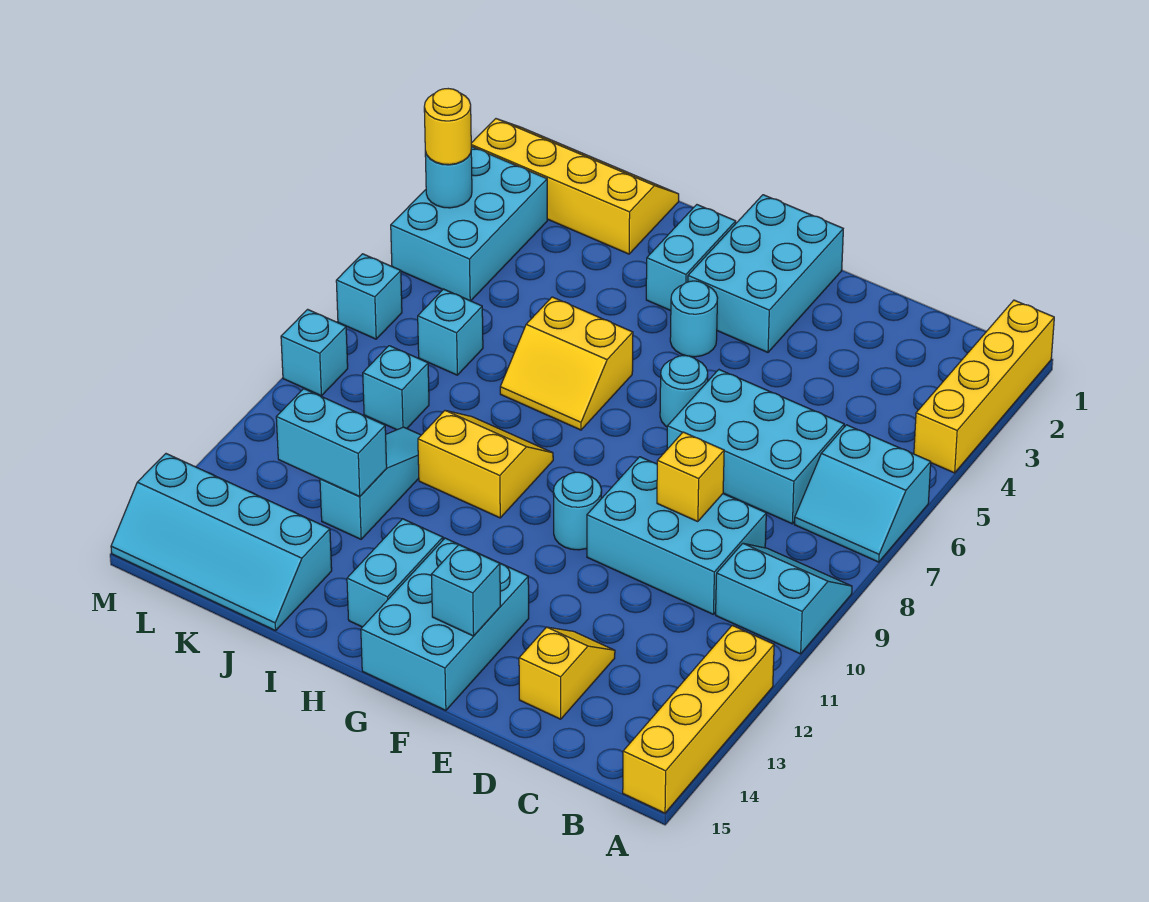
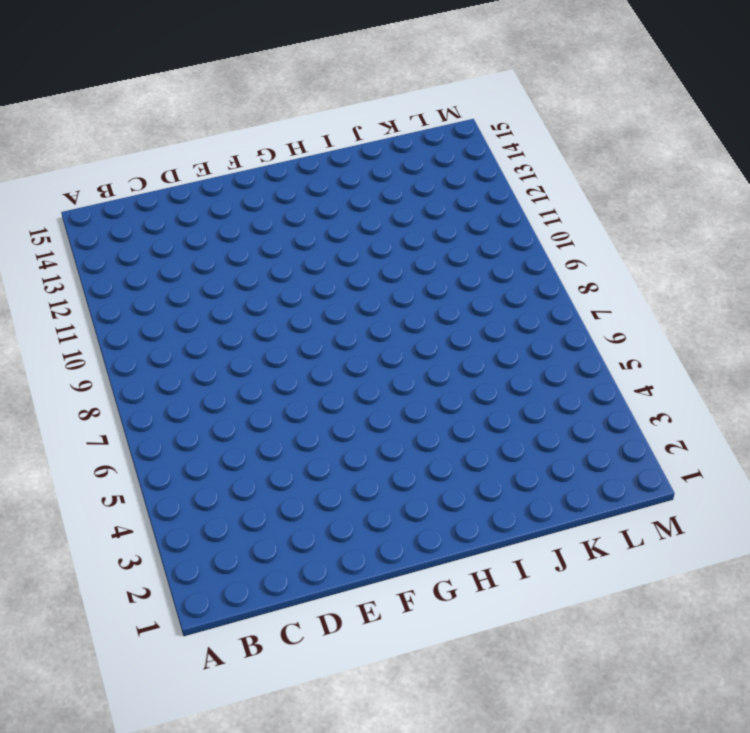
none -> yellow 1x4 brick [914,300,1054,473]
none -> cyan 2x2 slope [795,425,931,562]
none -> cyan 2x2 slope [716,543,852,654]

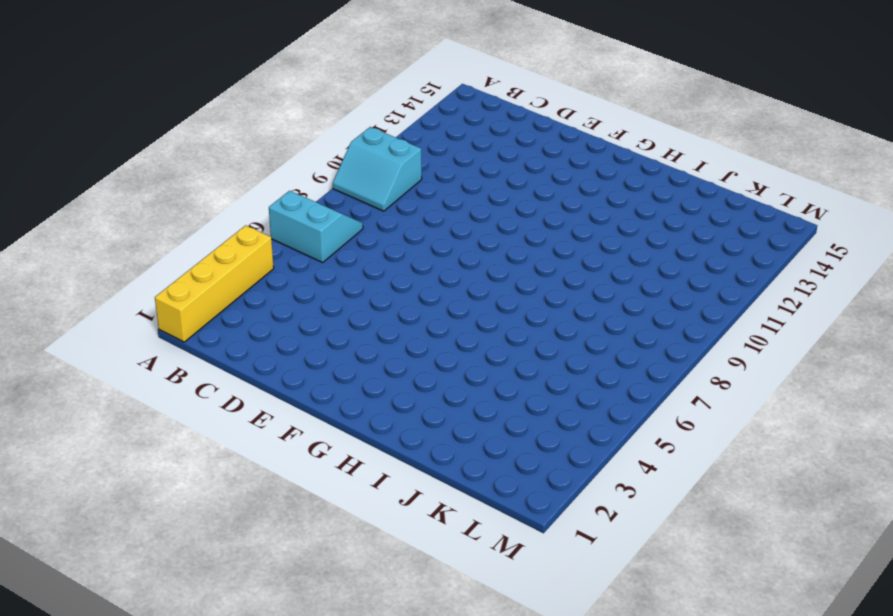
none -> yellow 1x4 brick [623,625,774,813]
none -> cyan 2x3 brick [667,370,844,524]
none -> cyan 2x3 brick [587,457,766,614]

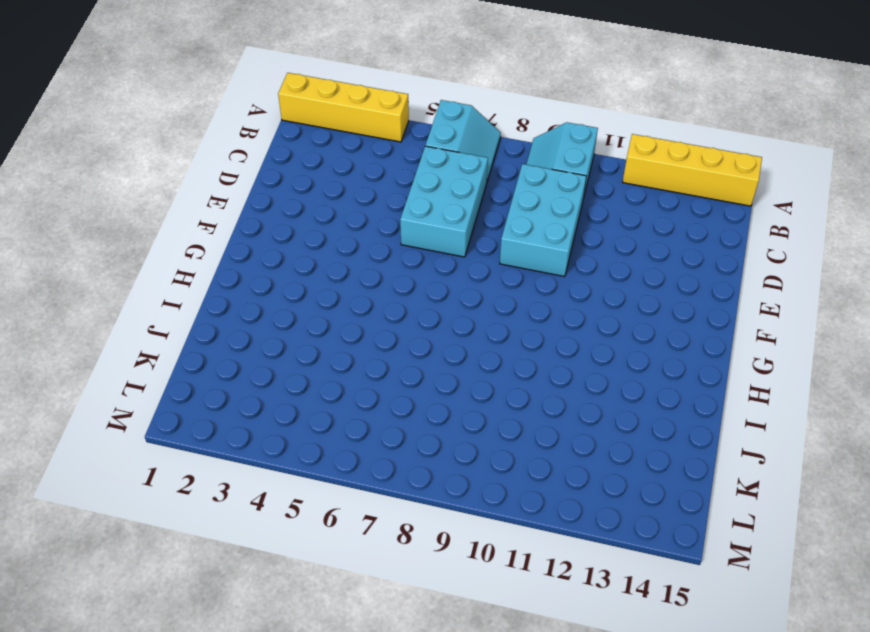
none -> yellow 1x2 slope [519,627,615,719]
none -> cyan 2x3 brick [688,195,843,352]
none -> cyan 1x1 round brick [660,356,708,427]

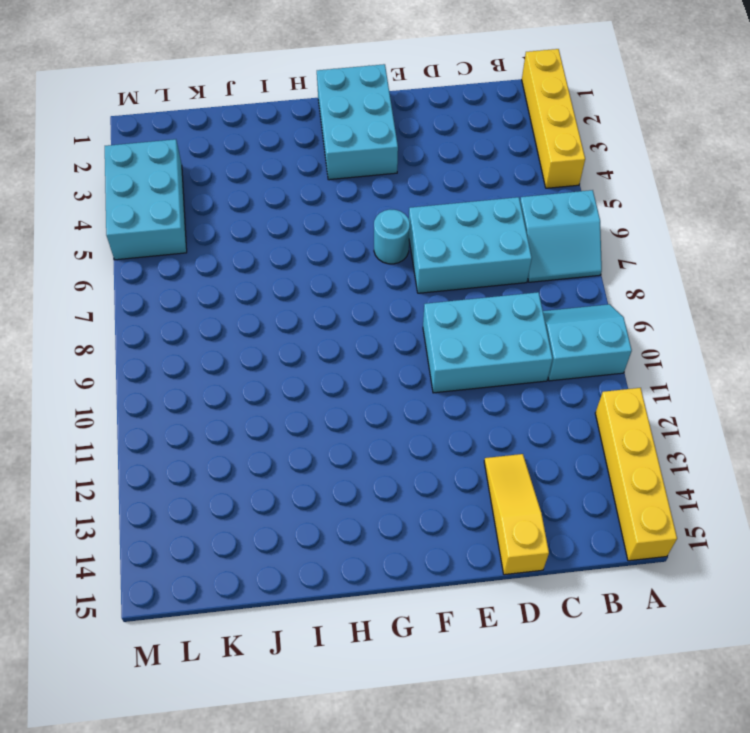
yellow 1x3 slope [484,454,549,575] -> yellow 1x2 slope [519,627,615,719]
none -> cyan 1x1 round brick [553,472,602,550]
none -> cyan 2x3 brick [361,538,529,710]
none -> cyan 1x1 round brick [670,281,718,357]

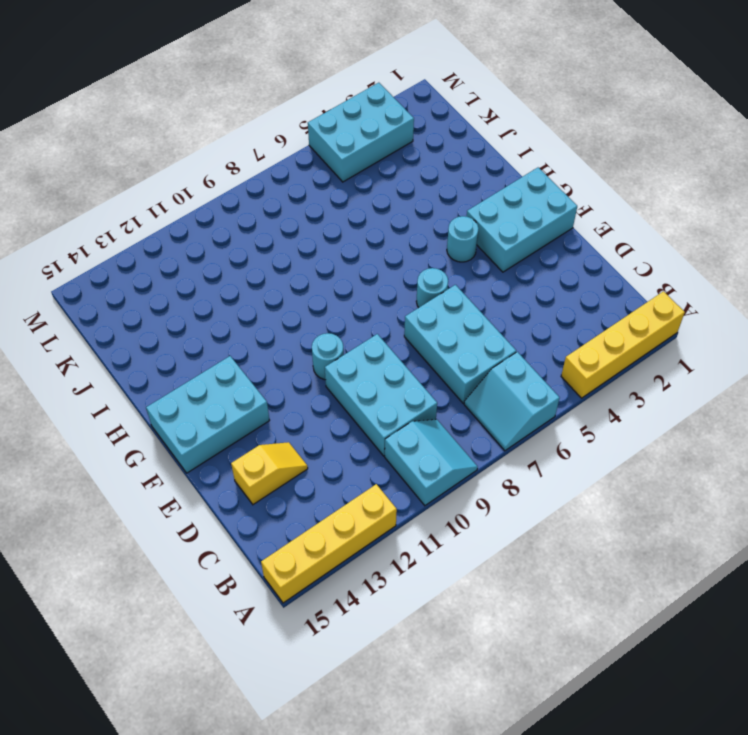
none -> cyan 1x2 brick [646,205,736,311]
none -> yellow 2x2 slope [500,297,633,430]
none -> yellow 2x2 slope [418,411,553,518]

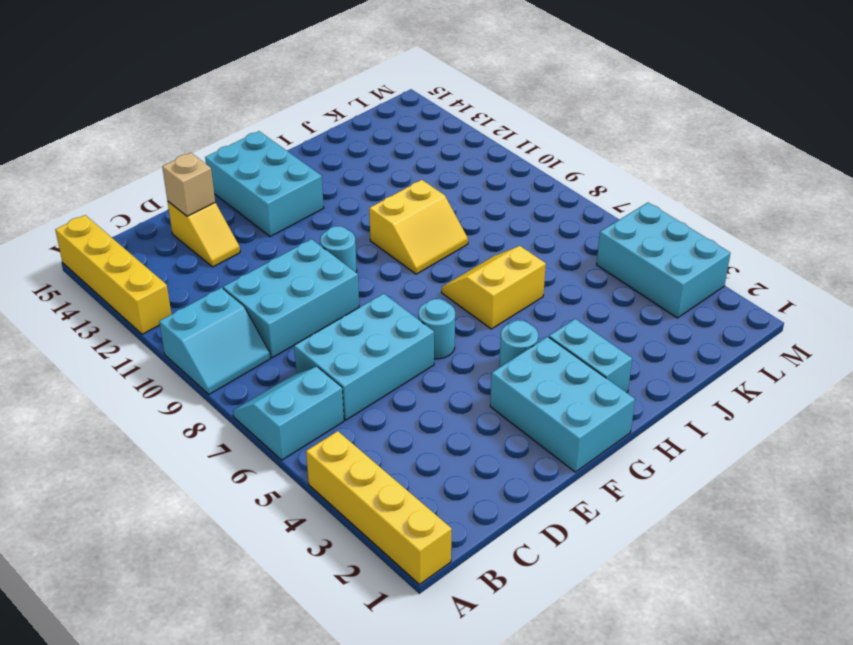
tan 1x1 brick [162,153,215,216] -> none
none -> cyan 1x2 brick [347,519,443,627]
none -> yellow 2x4 slope [471,119,679,254]
none -> cyan 1x3 slope [320,427,421,539]

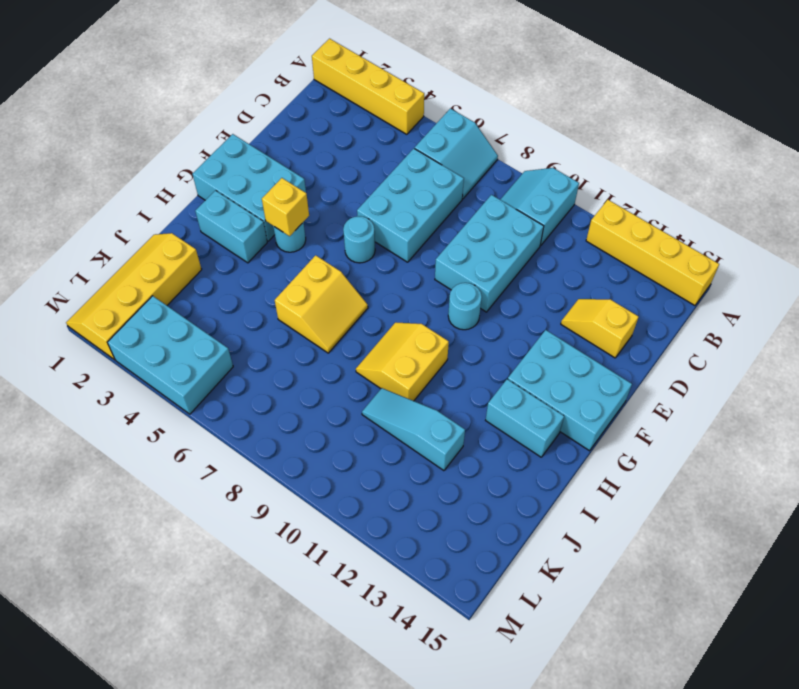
yellow 1x1 brick [262,178,309,236] -> yellow 1x1 brick moved to [657,432,724,522]
none -> cyan 2x4 slope [111,454,332,631]
none -> cyan 1x1 brick [418,289,483,375]
none -> cyan 1x1 brick [363,346,429,430]

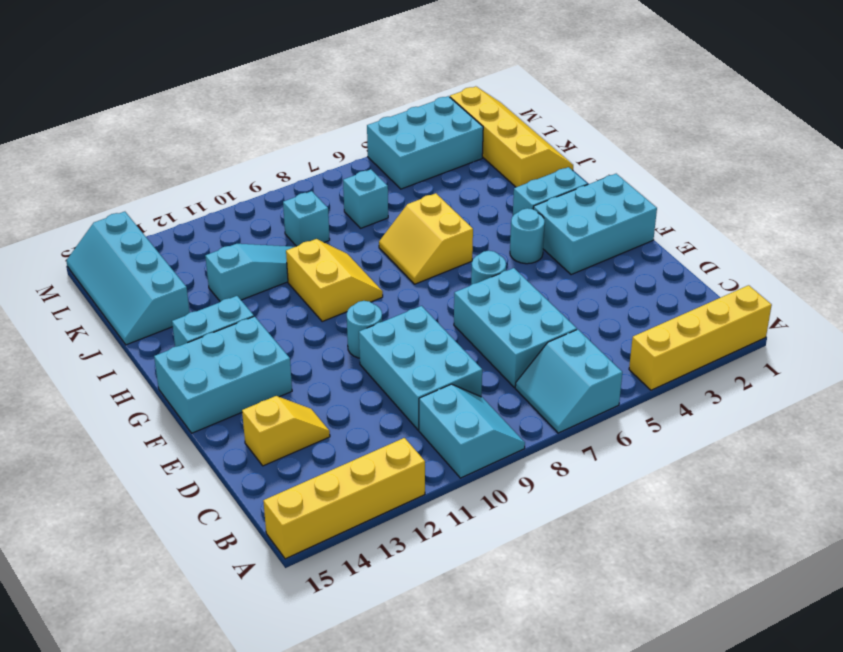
none -> cyan 1x1 brick [336,254,402,339]
none -> cyan 1x1 brick [281,309,348,396]
none -> yellow 1x1 brick [657,432,724,522]

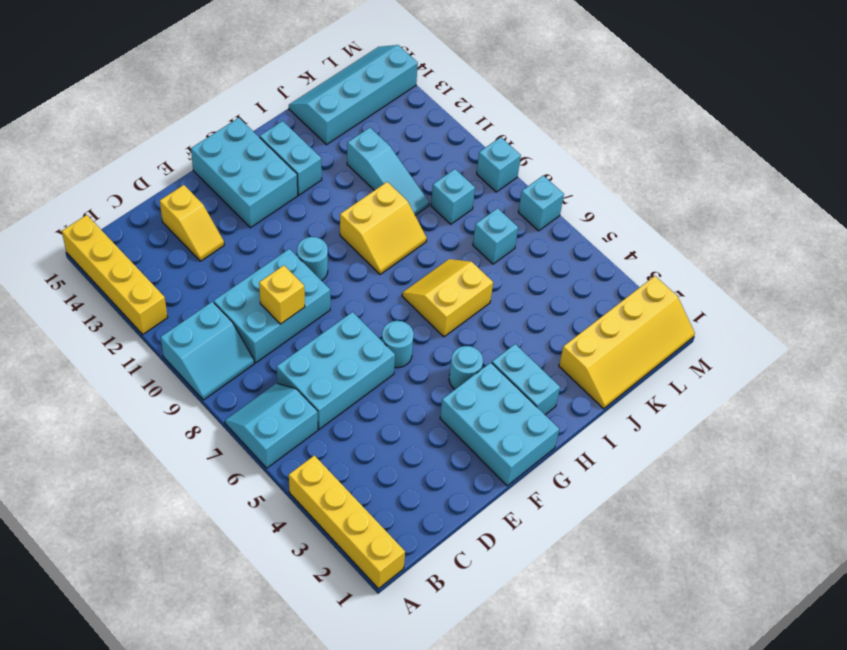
none -> cyan 2x3 brick [391,147,547,301]
none -> cyan 1x1 brick [431,545,500,636]
none -> cyan 1x2 brick [276,389,387,496]

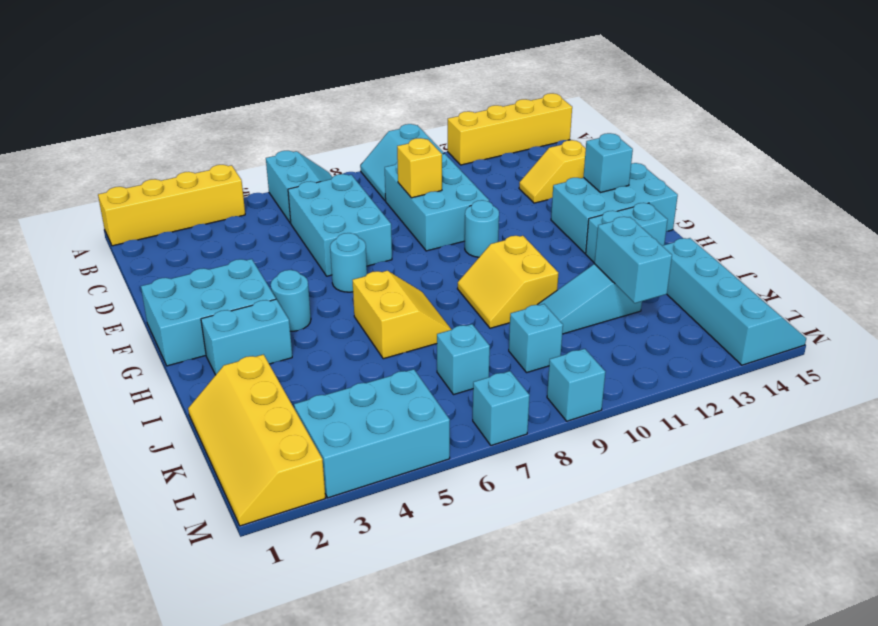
none -> cyan 1x1 round brick [425,151,472,208]
none -> yellow 1x1 round brick [424,89,471,165]

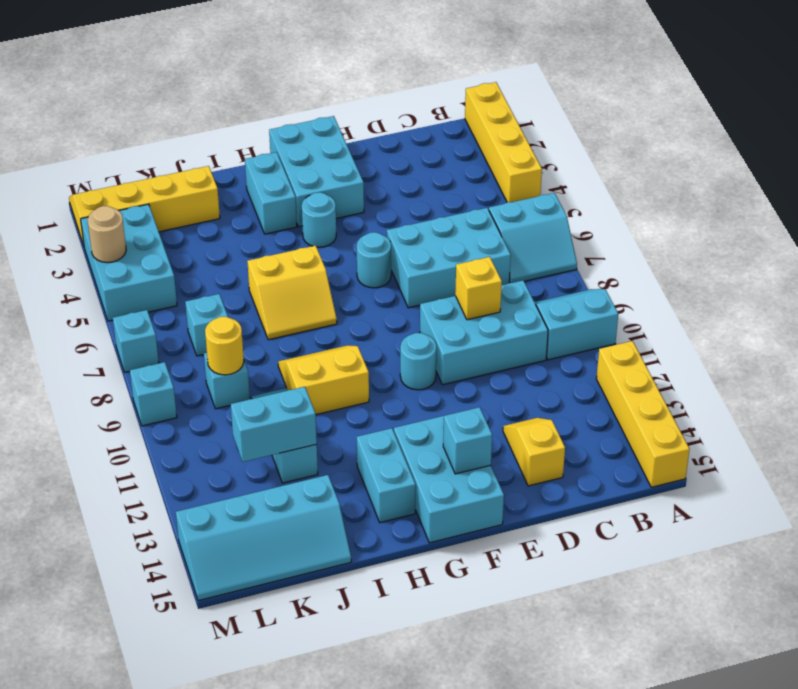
yellow 1x1 round brick [205,317,244,375] -> yellow 1x1 round brick moved to [424,89,471,165]
tan 1x1 round brick [88,206,126,263] -> cyan 1x1 round brick [425,151,472,208]

